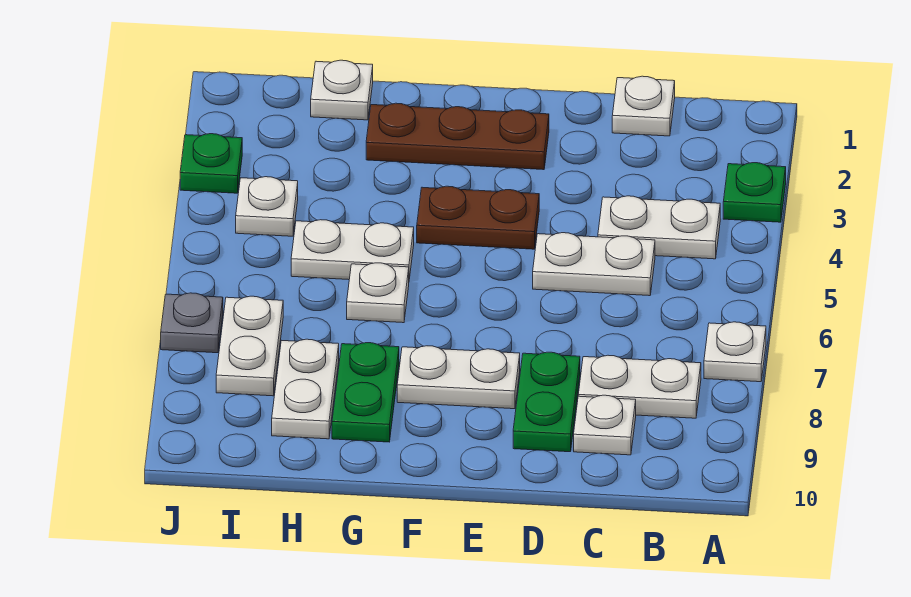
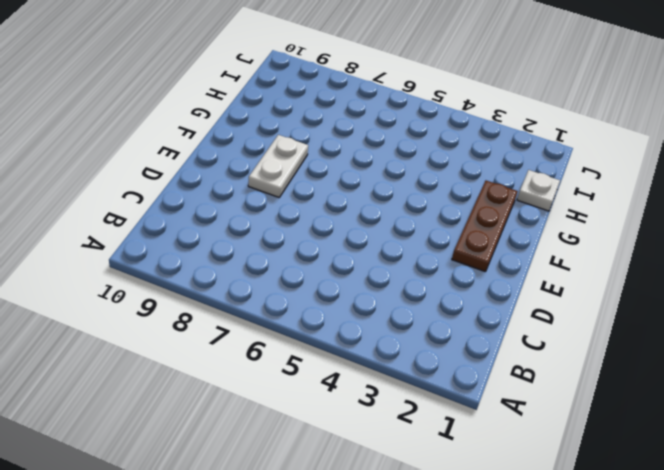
none -> green 1x1 plate [723,163,786,222]
none -> white 1x1 plate [704,322,766,382]
none -> white 1x2 plate [598,196,720,259]

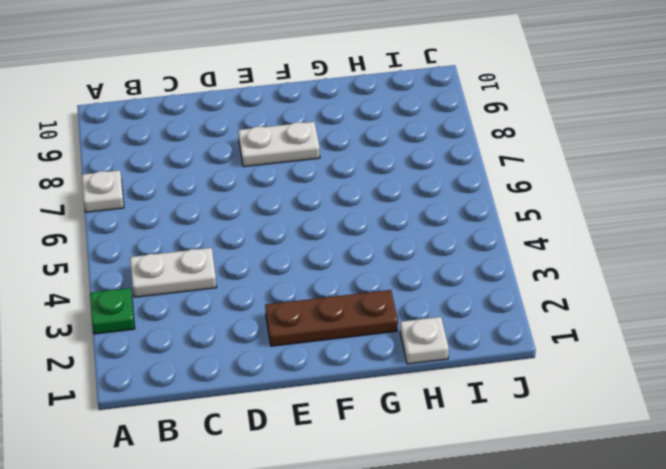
none -> white 1x2 plate [578,355,701,418]
none -> white 1x1 plate [612,76,675,136]
none -> white 1x2 plate [533,233,655,296]

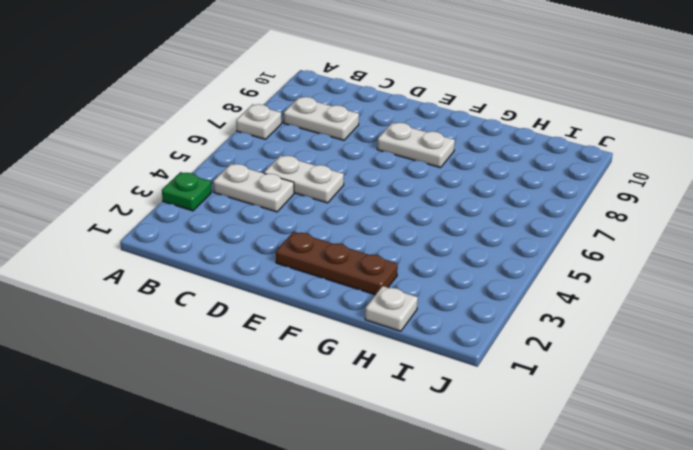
none -> white 1x1 plate [612,76,675,136]
none -> white 1x1 plate [574,395,636,455]
none -> green 1x2 plate [513,352,580,452]

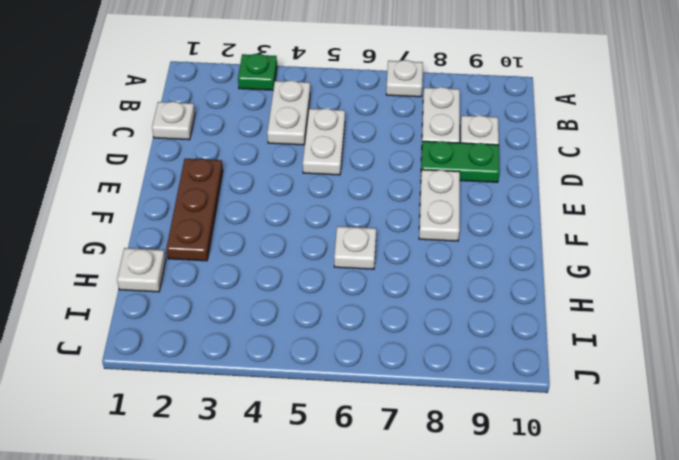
none -> brown 1x2 plate [417,186,539,249]
none -> white 1x2 plate [291,220,414,280]
none -> green 1x2 plate [332,343,399,442]

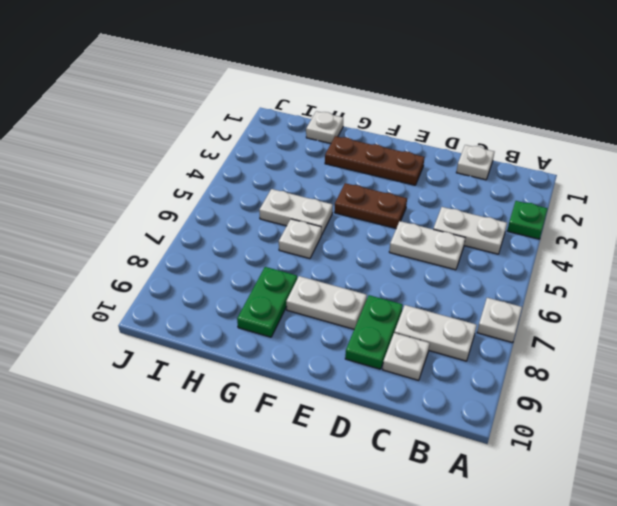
none -> white 1x2 plate [272,339,339,439]
none -> white 1x1 plate [236,177,298,236]
none -> white 1x2 plate [216,296,283,396]

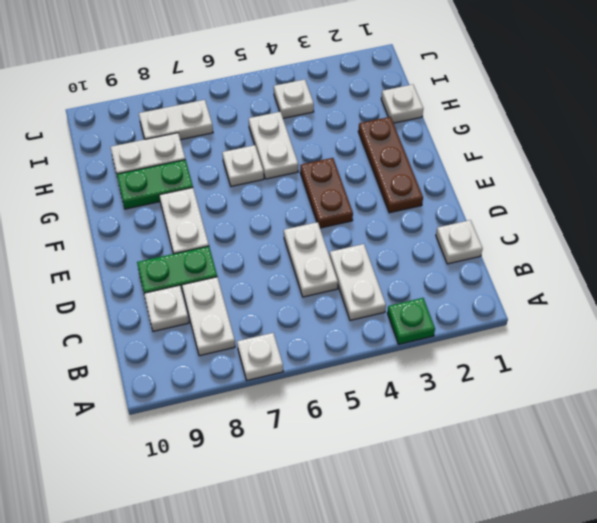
none -> green 1x1 plate [180,134,242,193]
none -> grey 1x1 plate [161,293,223,353]

